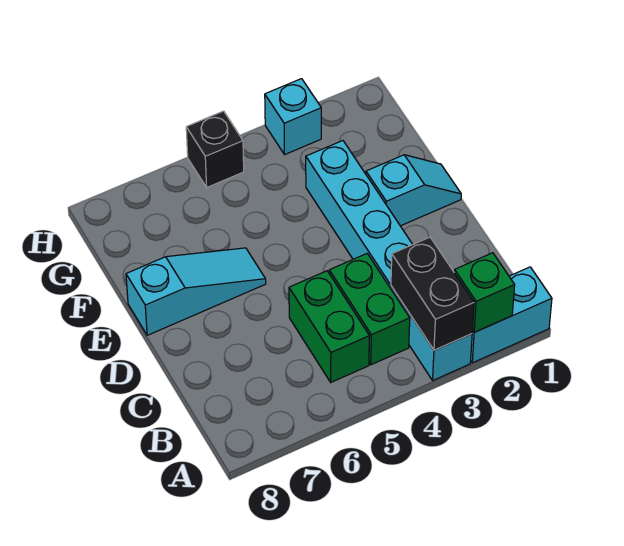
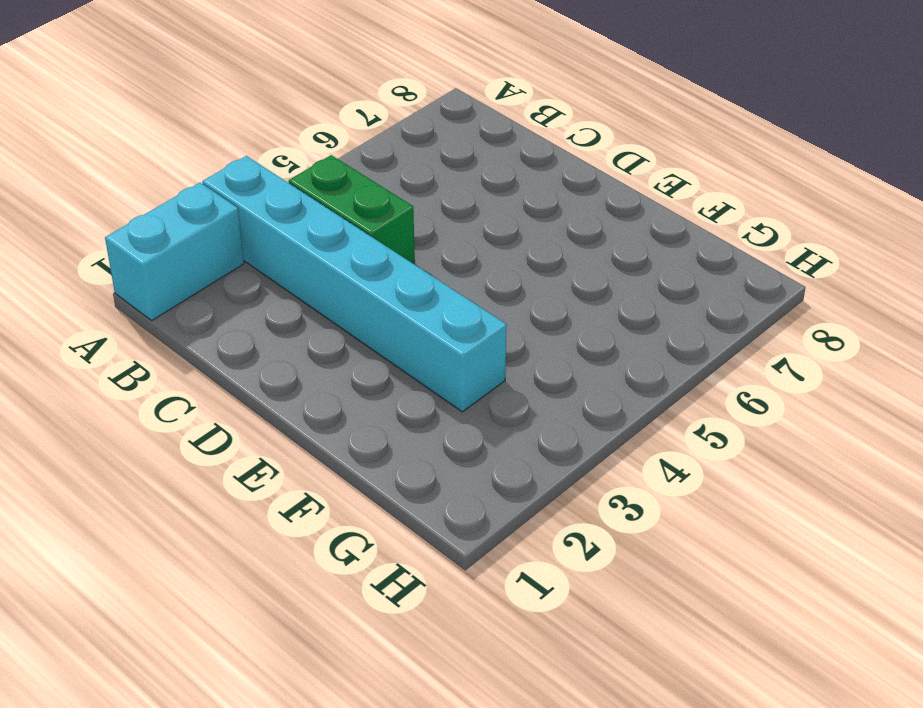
none -> green 1x2 brick [289,271,369,382]
none -> cyan 1x2 slope [366,155,461,226]

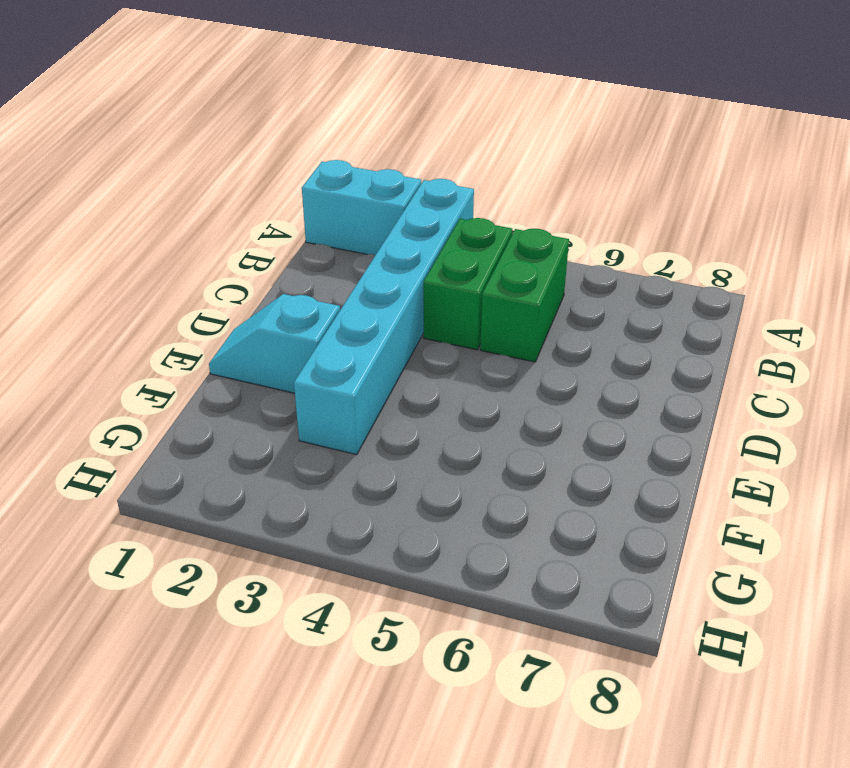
none -> cyan 1x3 slope [126,248,266,335]
none -> cyan 1x1 brick [265,79,321,155]

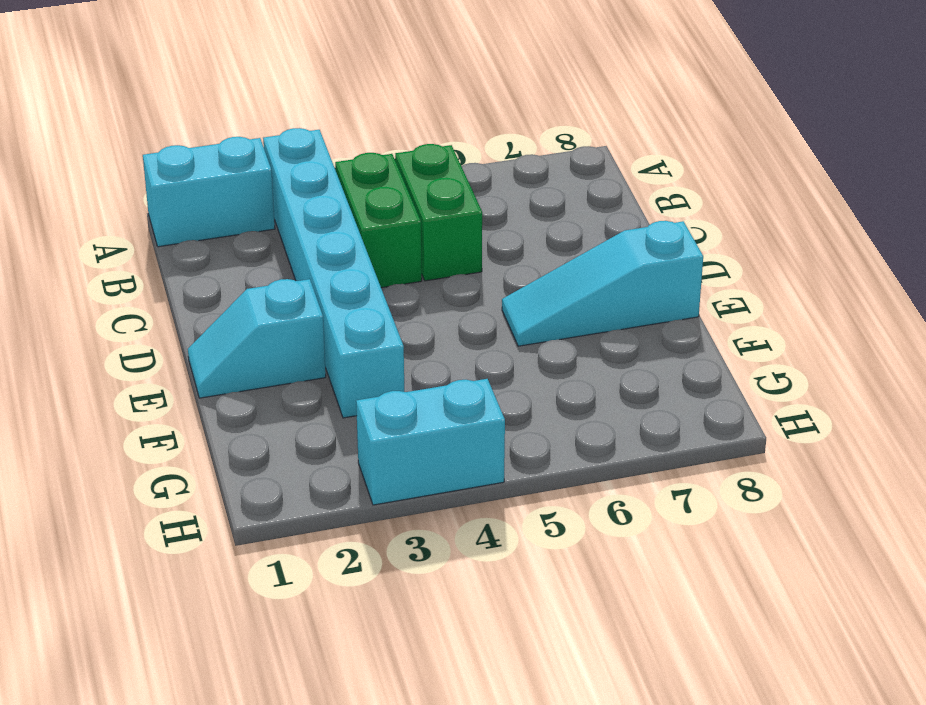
cyan 1x2 brick [356,379,505,505] -> cyan 1x1 brick [265,79,321,155]
none -> black 1x1 brick [186,111,244,187]
none -> green 1x1 brick [454,253,515,332]

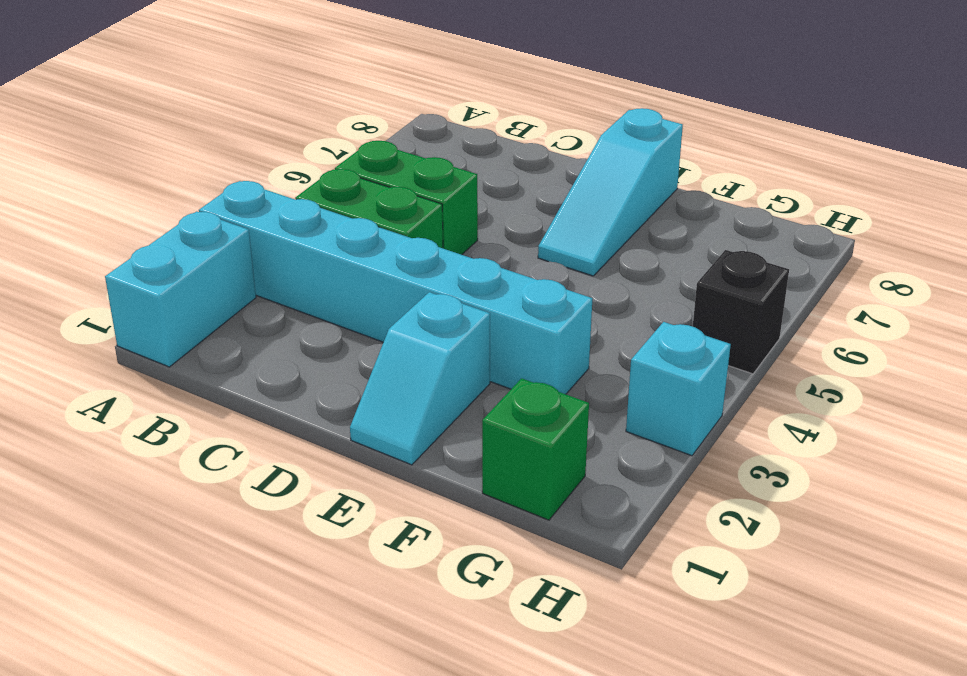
green 1x1 brick [482,378,589,520] -> green 1x1 brick moved to [454,253,515,332]
none -> black 1x2 brick [391,237,474,350]

